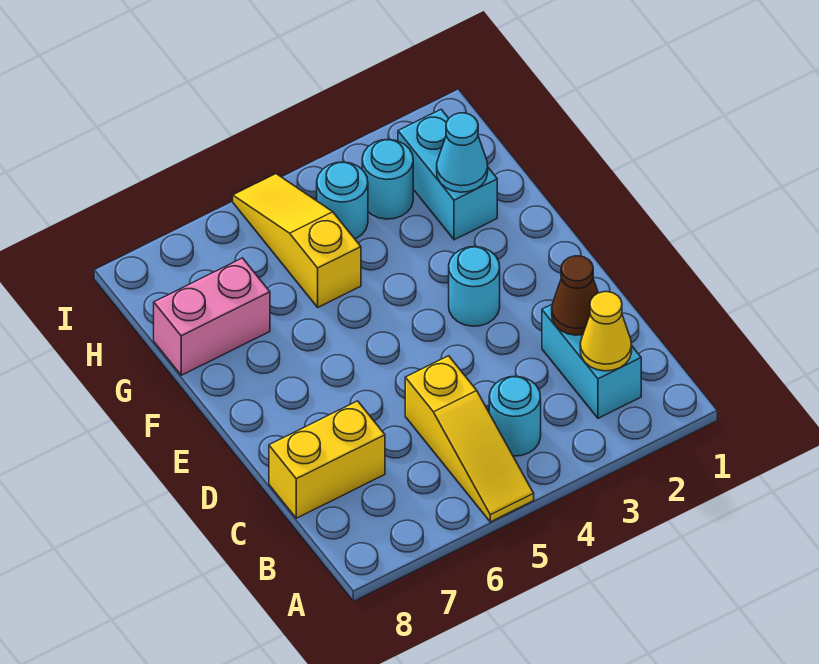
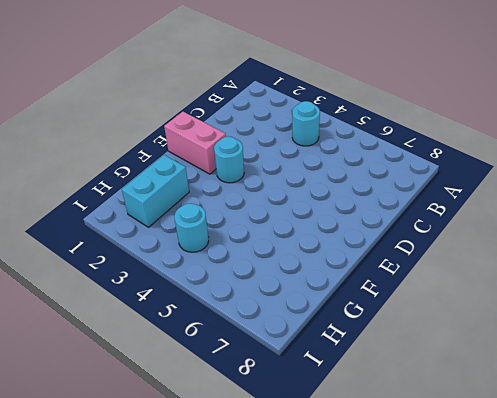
pink 1x2 brick [164,112,226,174] -> pink 1x2 brick moved to [154,258,270,375]
none -> yellow 1x3 slope [405,356,534,522]
none -> cyan 1x2 brick [542,305,641,418]
none -> yellow 1x2 brick [269,401,385,518]

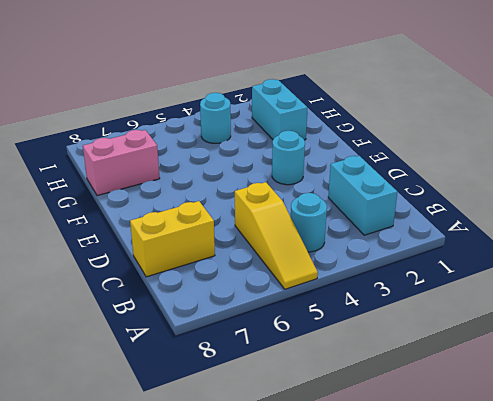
none -> yellow 1x3 slope [233,174,361,307]
none -> cyan 1x1 round brick [362,139,413,219]
none -> yellow 1x1 cone [580,292,632,371]

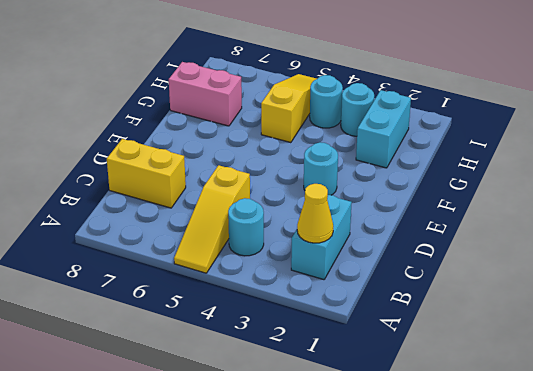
none -> brown 1x1 cone [552,256,598,335]
none -> cyan 1x1 cone [437,113,488,192]

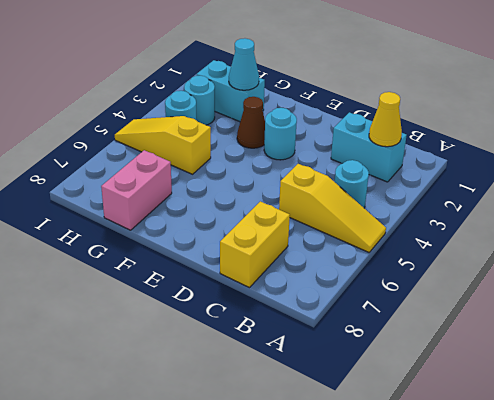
brown 1x1 cone [237,97,265,148] -> brown 1x1 cone moved to [552,256,598,335]

